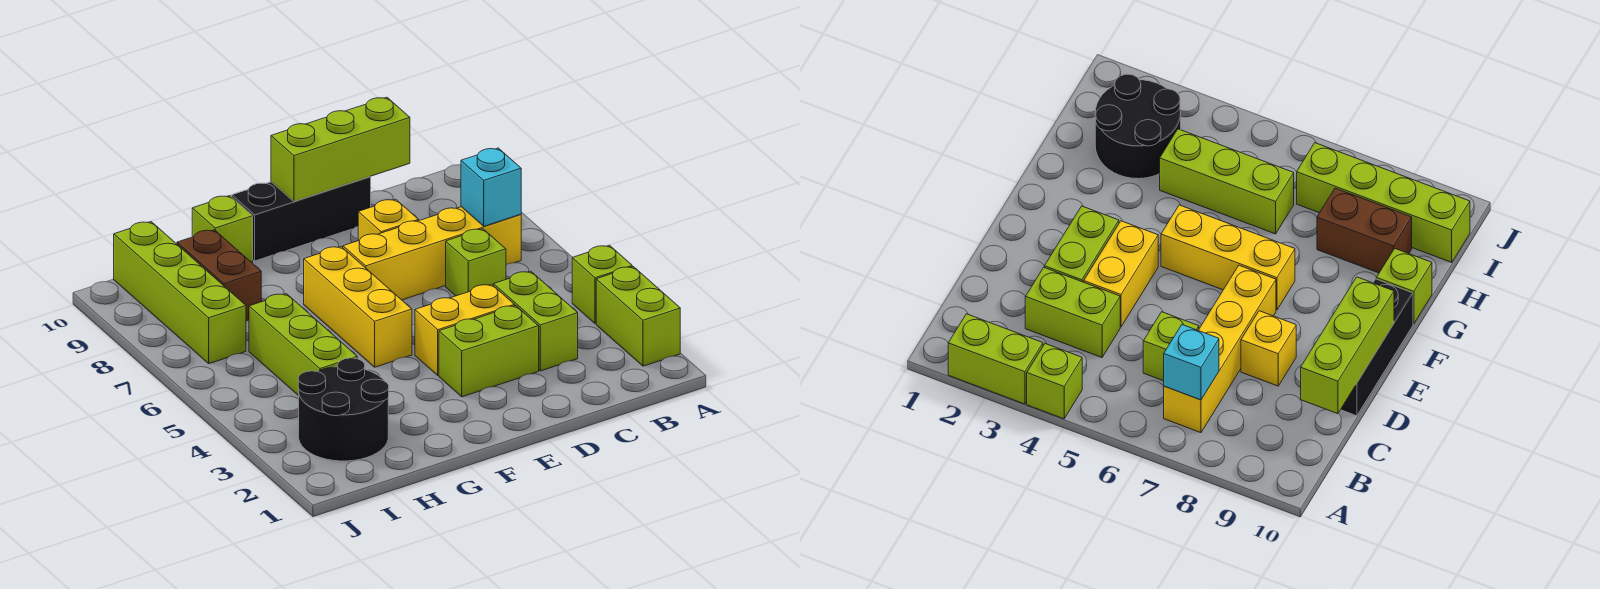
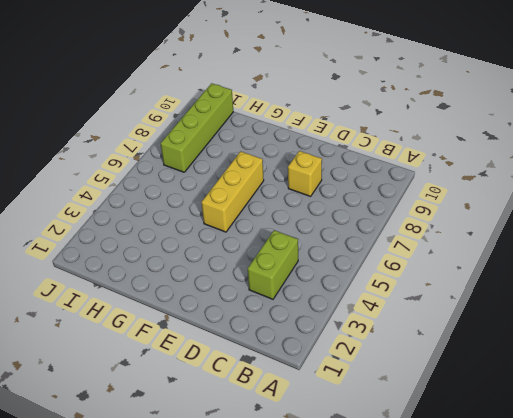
none -> lime 1x2 brick [596,267,680,366]
none -> lime 1x1 brick [572,245,632,324]
none -> yellow 1x4 brick [343,207,521,300]

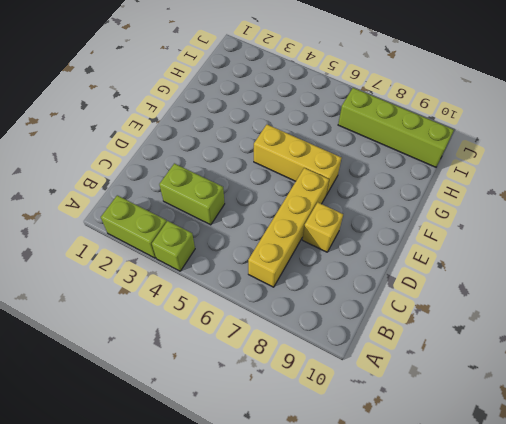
none -> lime 1x1 brick [446,229,506,296]
none -> lime 1x2 brick [439,306,539,397]
none -> yellow 1x2 brick [415,284,515,376]

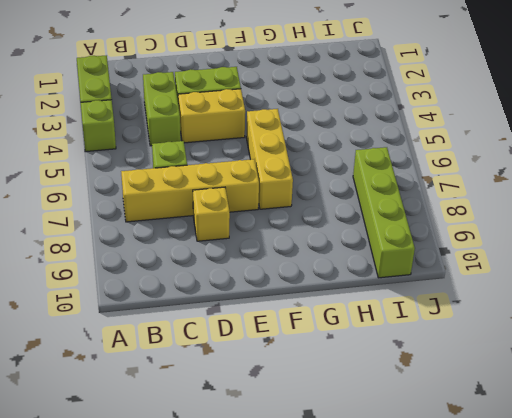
none -> black 1x3 brick [232,177,371,261]
none -> lime 1x1 brick [192,196,253,262]
none -> black 2x2 round brick [298,358,389,461]

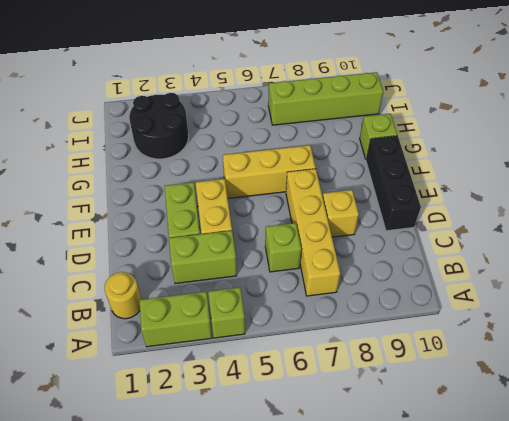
yellow 1x1 round brick [104,272,141,319] -> none
none -> lime 1x3 brick [249,294,357,396]
none -> brown 1x2 brick [177,230,261,321]
none -> cyan 1x1 brick [461,148,521,226]

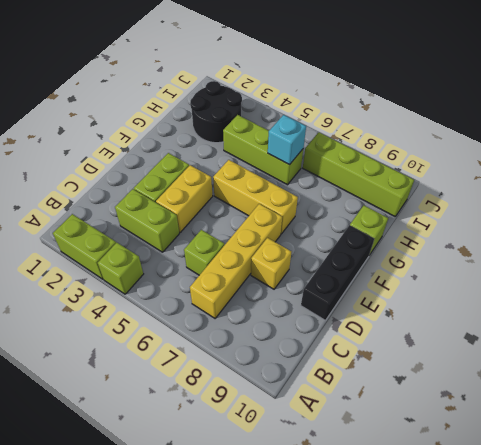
cyan 1x1 brick [268,115,306,165] -> cyan 1x1 brick moved to [461,148,521,226]
none -> brown 1x2 brick [177,230,261,321]
none -> lime 1x3 brick [271,97,410,202]

